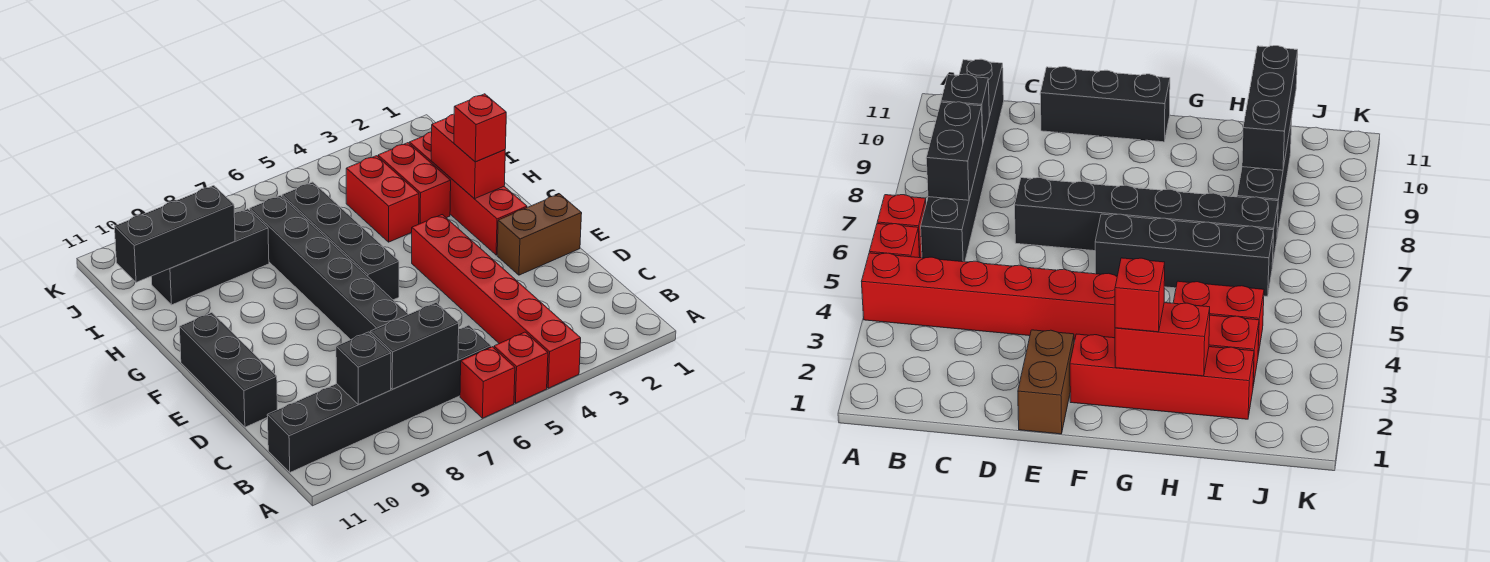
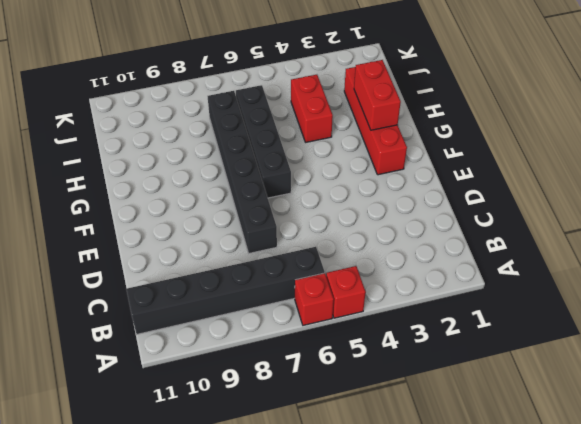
none -> red 1x6 brick [412,215,581,388]
none -> black 1x3 brick [180,313,277,427]
none -> brown 1x2 brick [497,194,582,275]

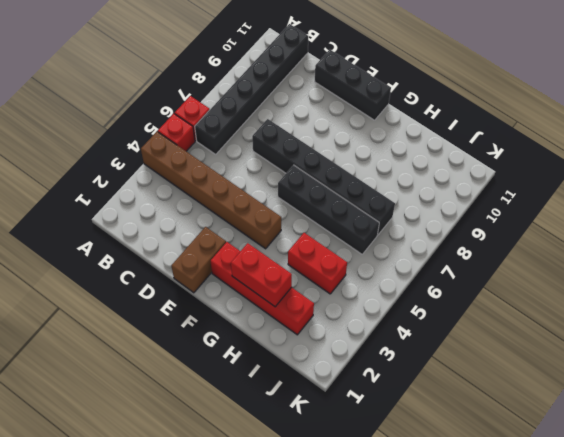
brown 1x6 brick [141,132,281,249] -> red 1x6 brick [412,215,581,388]
none -> red 1x2 brick [378,143,451,224]
none -> black 1x3 brick [151,209,269,305]
none -> black 1x2 brick [370,302,459,389]

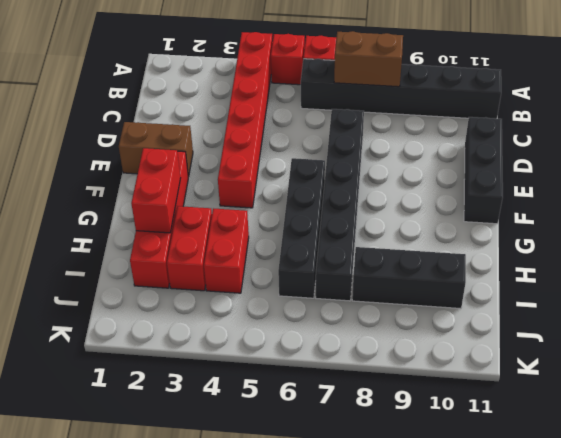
brown 1x2 brick [334,31,403,87] -> black 1x2 brick [370,302,459,389]
none -> black 1x1 brick [336,332,391,405]
none -> black 1x3 brick [114,186,235,282]
none -> red 1x1 brick [454,94,506,162]

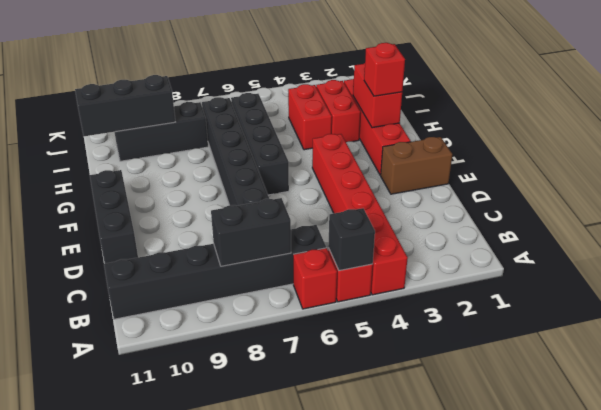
black 1x1 brick [328,208,375,271] -> black 1x1 brick moved to [336,332,391,405]

